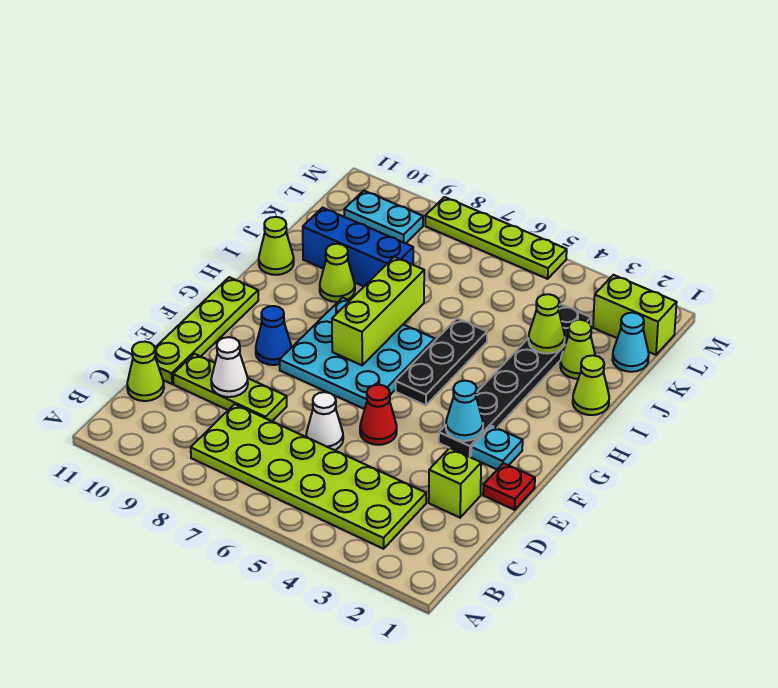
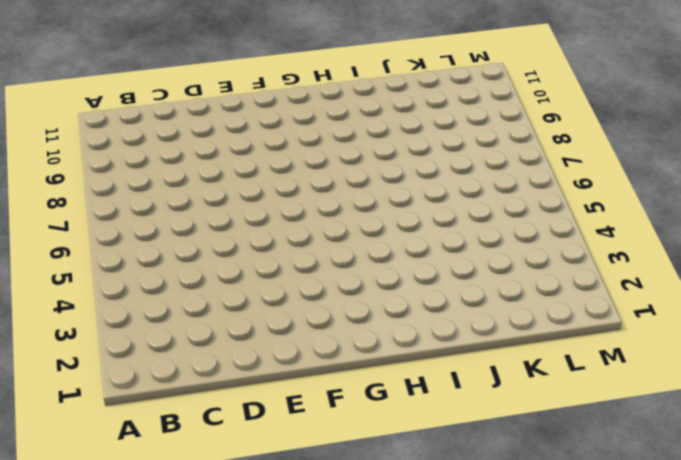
none -> lime 2x6 plate [191,404,426,549]
none -> lime 1x1 cone [127,342,164,401]
none -> lime 1x1 brick [429,448,481,518]

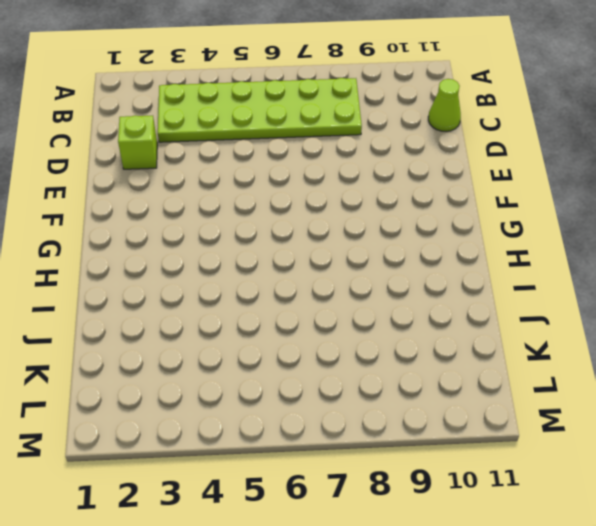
none -> white 1x1 cone [306,392,343,450]
none -> lime 1x3 plate [173,354,287,421]
none -> lime 1x4 plate [155,277,258,384]

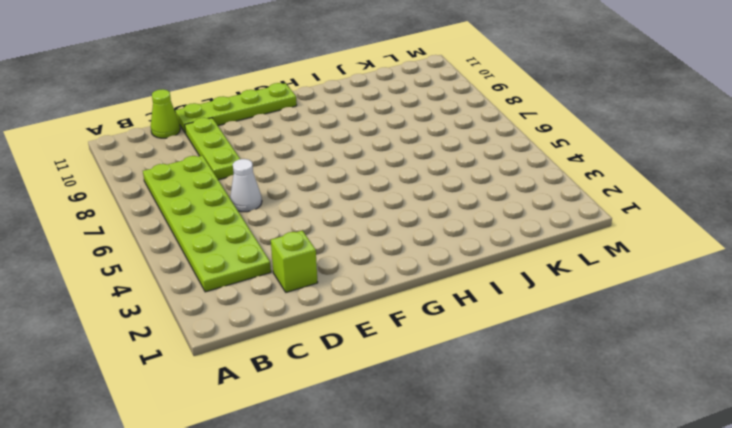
none -> red 1x1 plate [483,463,535,510]
none -> red 1x1 cone [360,385,397,445]
none -> cyan 1x1 plate [471,426,523,469]

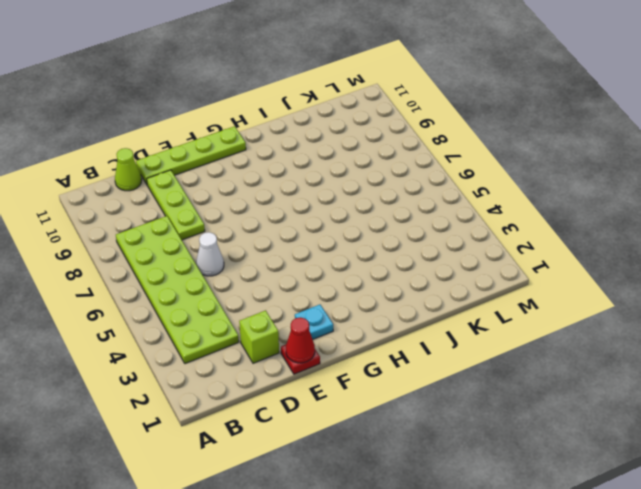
red 1x1 cone [286,317,315,363] -> red 1x1 cone moved to [360,385,397,445]
none -> black 1x6 plate [439,304,591,457]
none -> cyan 3x3 plate [279,298,435,409]
none -> blue 1x1 cone [256,306,291,365]

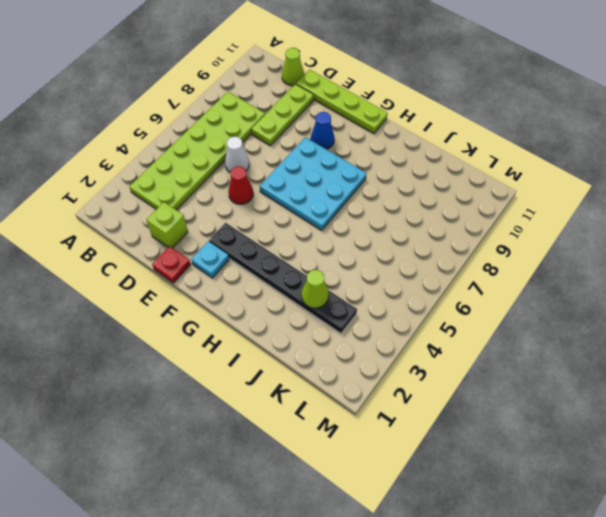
none -> black 1x3 plate [396,318,487,405]
none -> lime 1x1 cone [573,355,609,415]
none -> lime 1x1 cone [320,244,355,302]

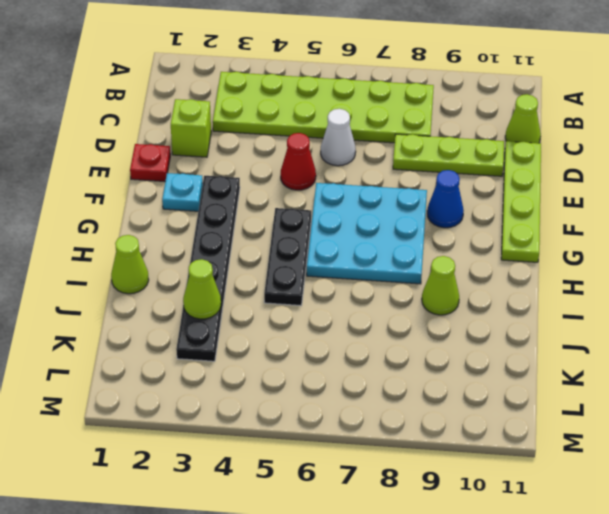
none -> lime 1x1 cone [259,217,294,275]
none -> lime 1x1 cone [560,320,595,379]
none -> blue 1x3 brick [303,208,413,286]

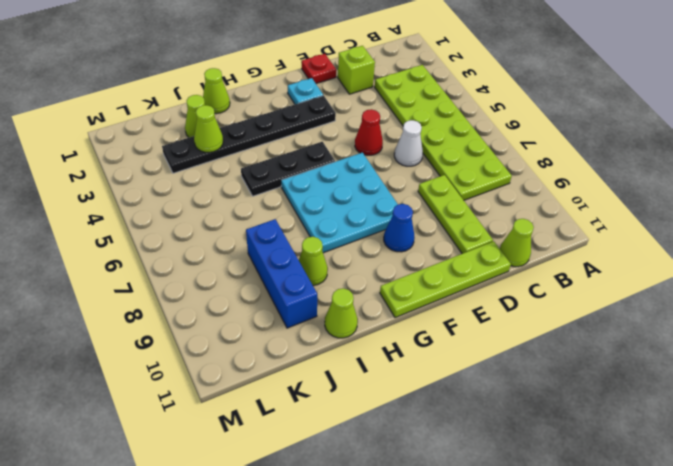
none -> cyan 1x1 cone [612,313,649,372]
none -> lime 1x2 brick [593,275,677,355]
none -> cyan 1x2 plate [344,191,423,243]

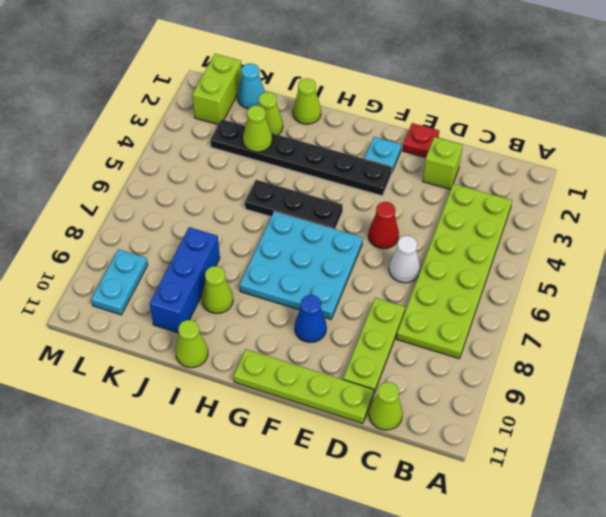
none -> lime 1x4 plate [425,197,567,279]
none -> white 1x1 cone [211,337,248,397]
none -> cyan 1x1 cone [446,381,483,441]

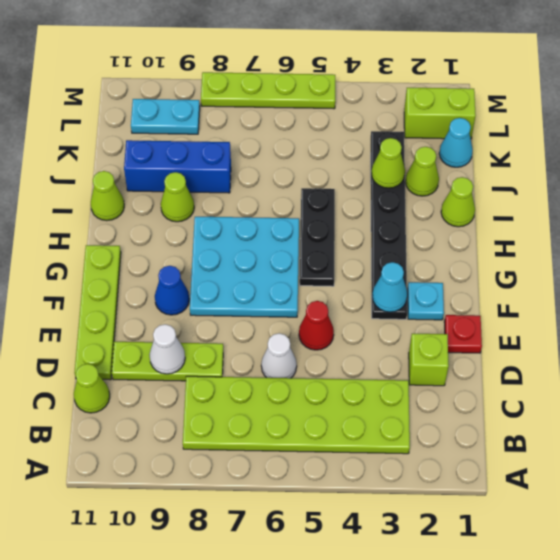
none -> lime 1x3 brick [332,257,424,365]

